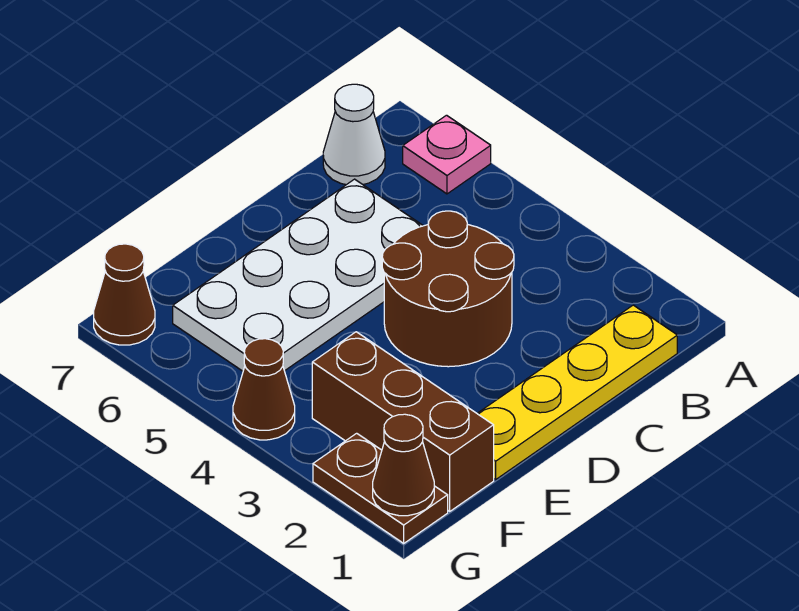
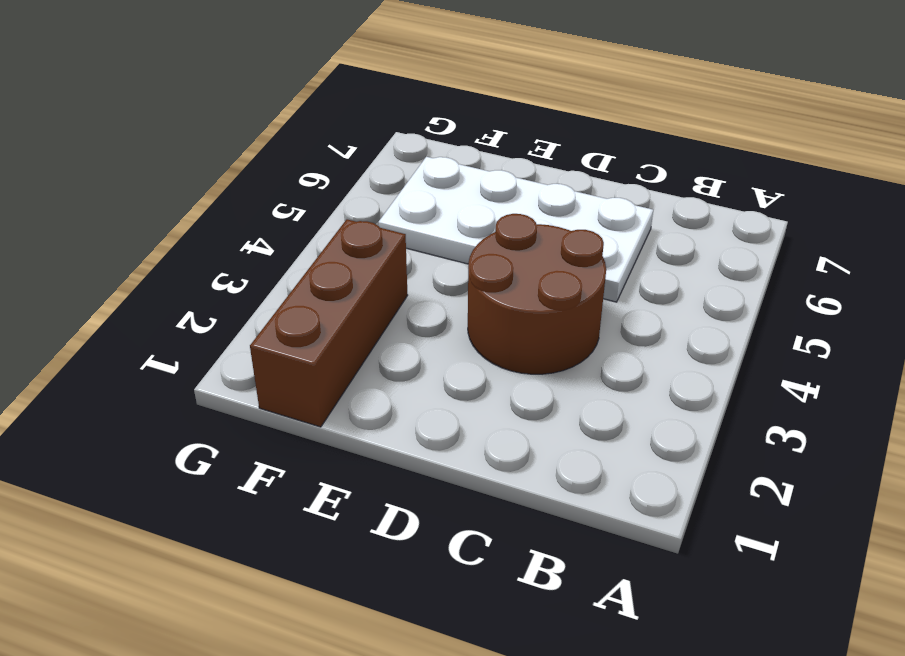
none -> pink 1x1 plate [403,115,491,194]
none -> yellow 1x4 plate [477,305,677,479]

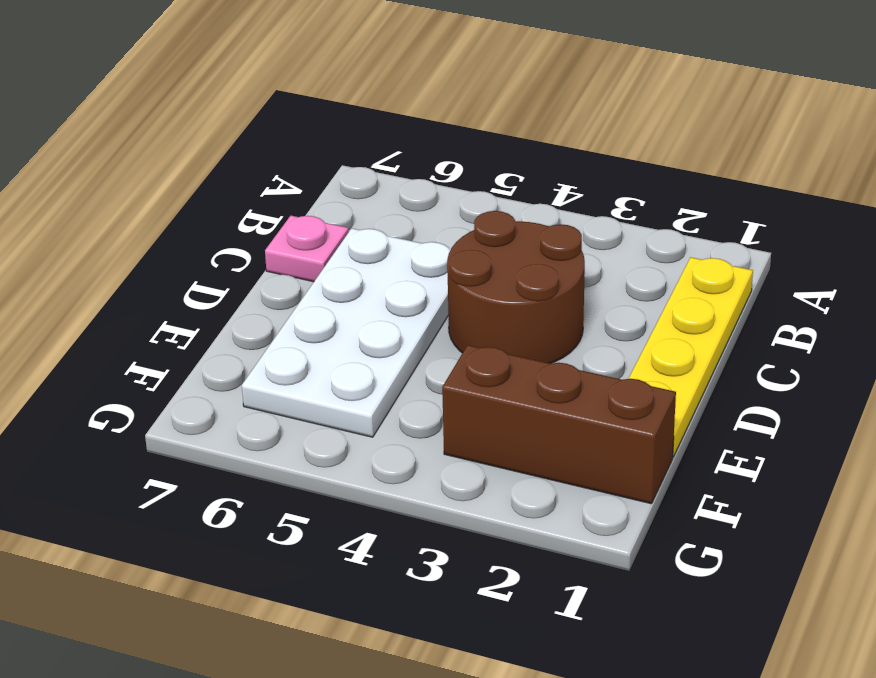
pink 1x1 plate [265,216,349,282] -> pink 1x1 plate moved to [403,115,491,194]
none -> white 1x1 cone [323,84,385,185]
none -> brown 1x2 plate [313,433,448,543]

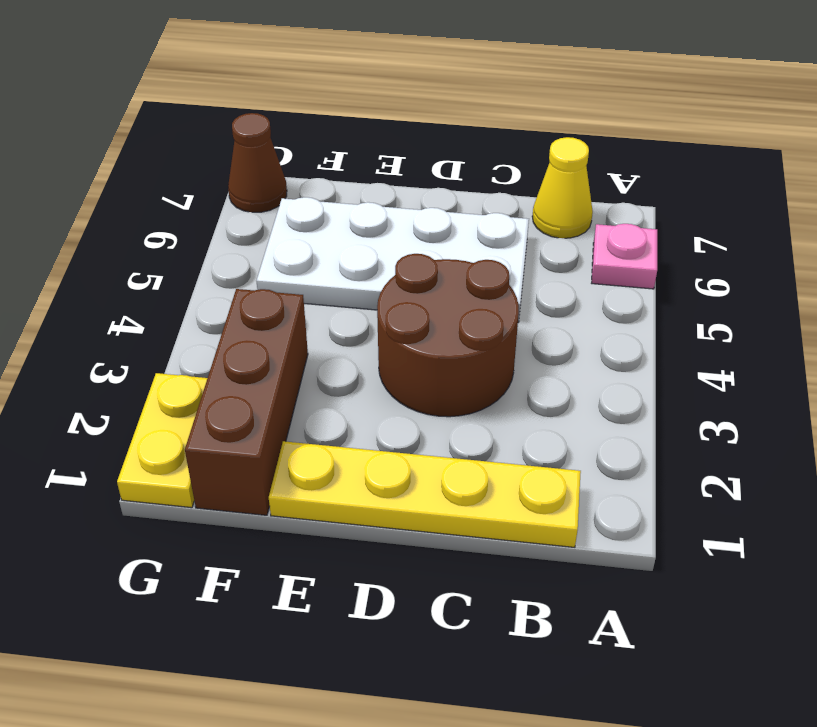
yellow 1x1 cone [532,137,593,238] -> white 1x1 cone [323,84,385,185]
yellow 1x2 plate [117,373,207,508] -> brown 1x2 plate [313,433,448,543]
none -> brown 1x1 cone [233,339,295,440]
none -> brown 1x1 cone [373,414,434,516]

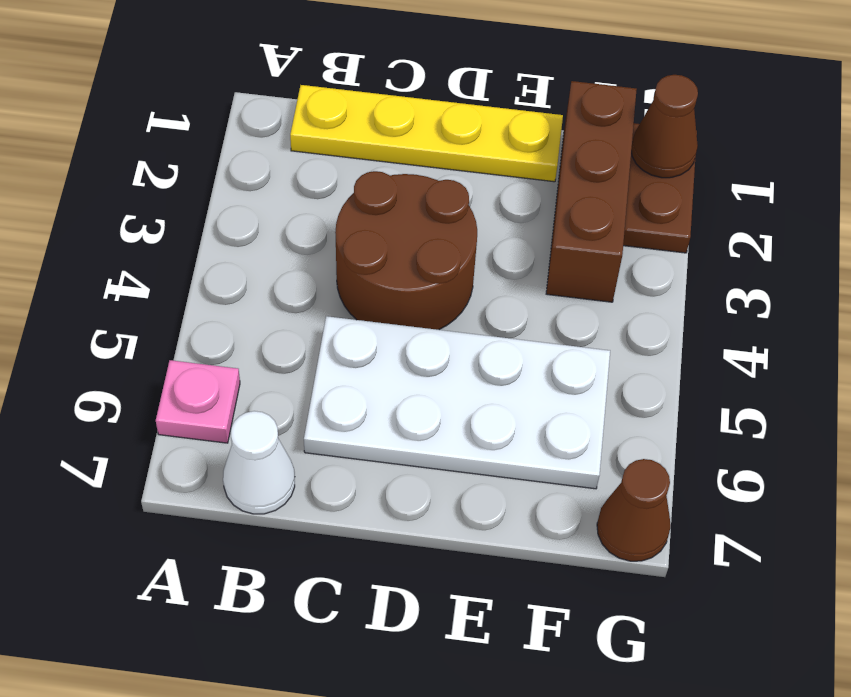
none -> brown 1x1 cone [233,339,295,440]

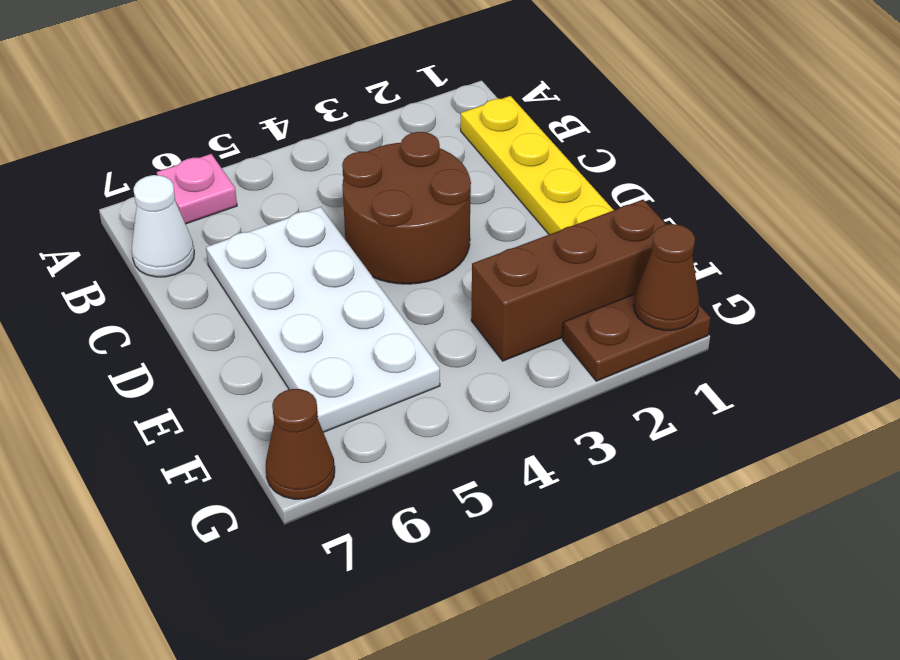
none -> brown 1x1 cone [233,339,295,440]

